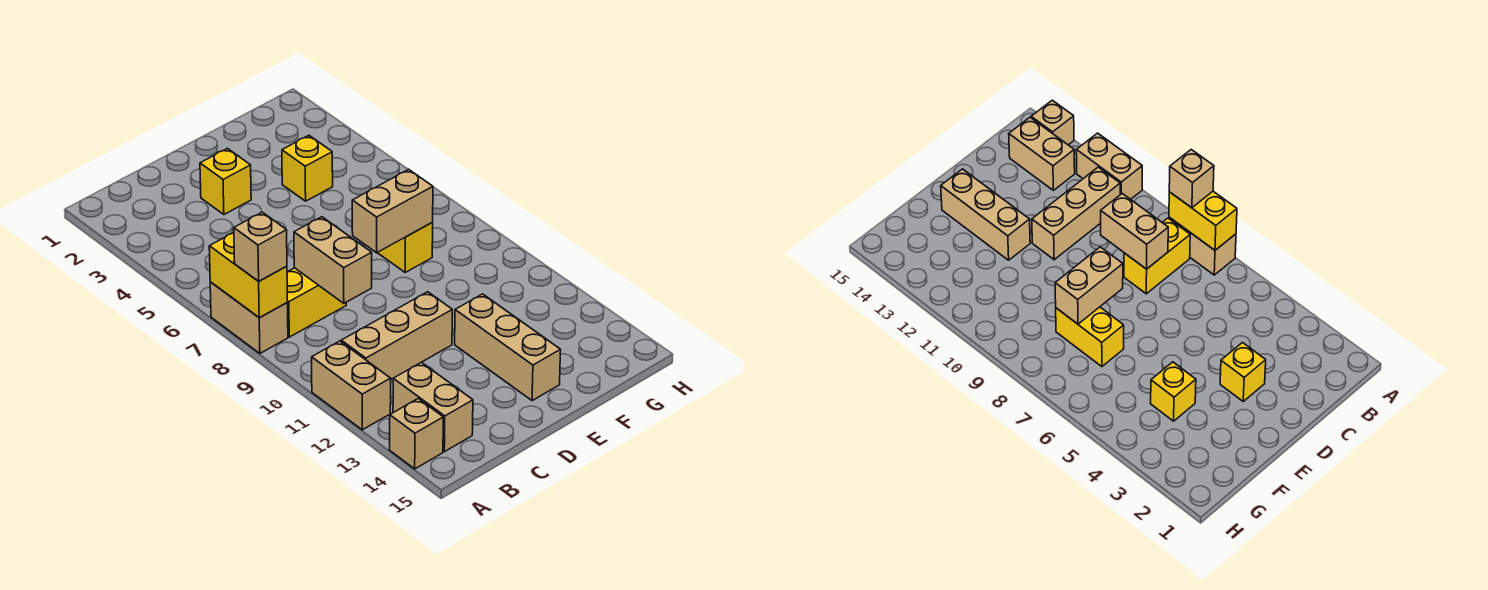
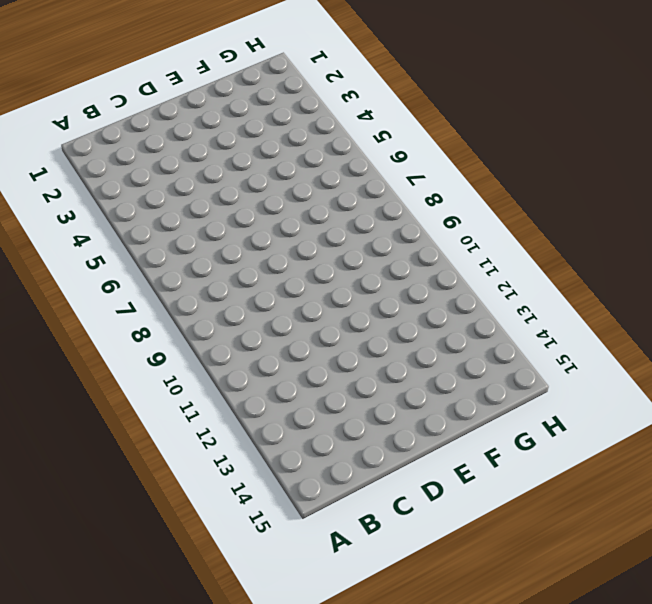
none -> tan 1x2 brick [210,282,288,353]
none -> tan 1x2 brick [312,341,391,430]
none -> tan 1x1 brick [390,399,443,469]

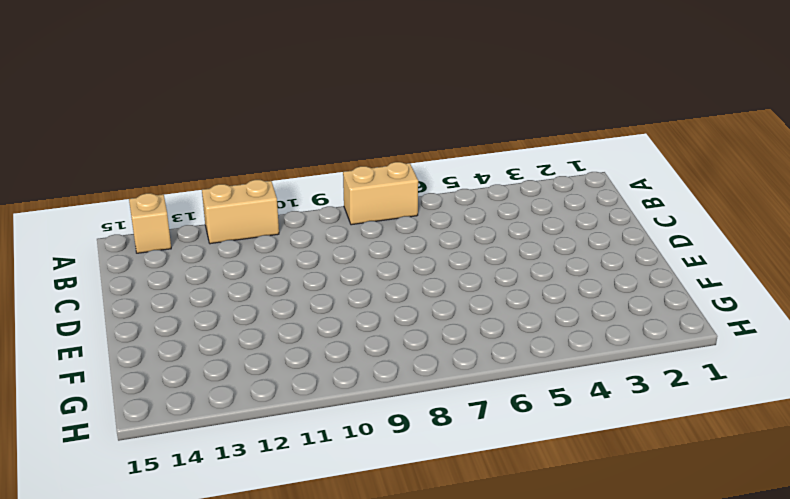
none -> yellow 1x2 brick [287,268,346,337]
none -> tan 1x3 brick [341,292,452,379]
none -> tan 1x2 brick [393,362,473,452]

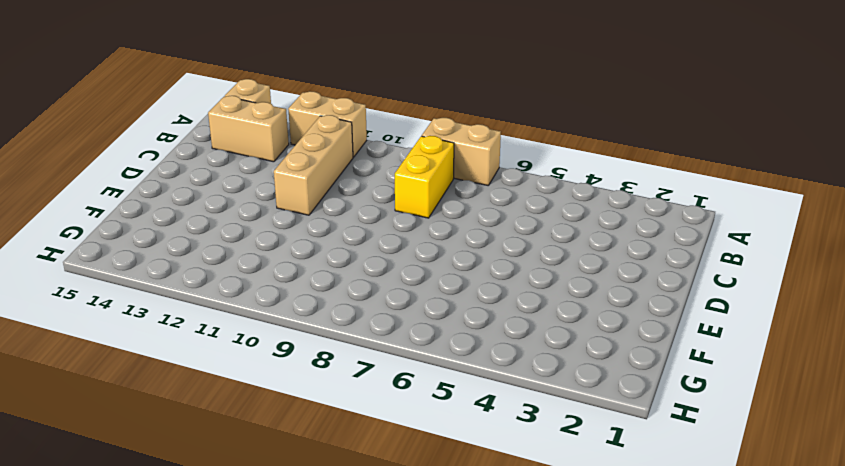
none -> yellow 1x1 brick [200,148,251,214]
none -> tan 1x3 brick [455,294,561,401]
none -> yellow 1x1 brick [282,135,333,201]

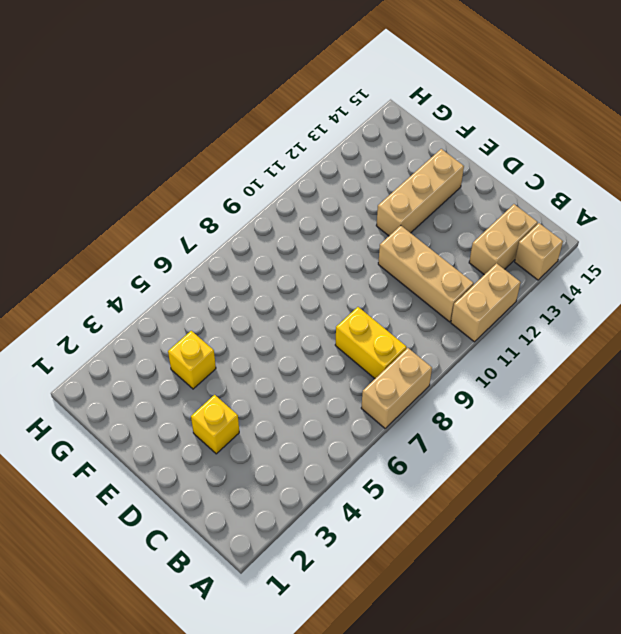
none -> yellow 1x2 brick [377,223,433,272]
none -> yellow 1x2 brick [209,233,288,317]
none -> tan 1x2 brick [294,217,372,303]

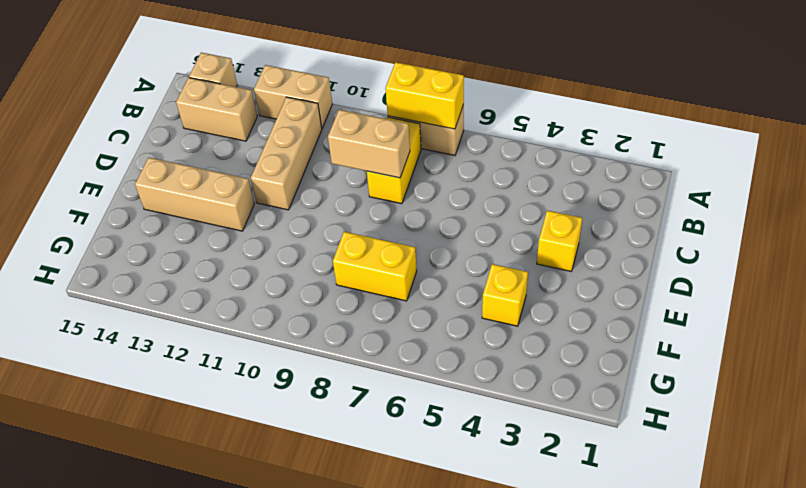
none -> tan 1x2 brick [352,169,433,253]
none -> tan 1x1 brick [234,212,287,281]

